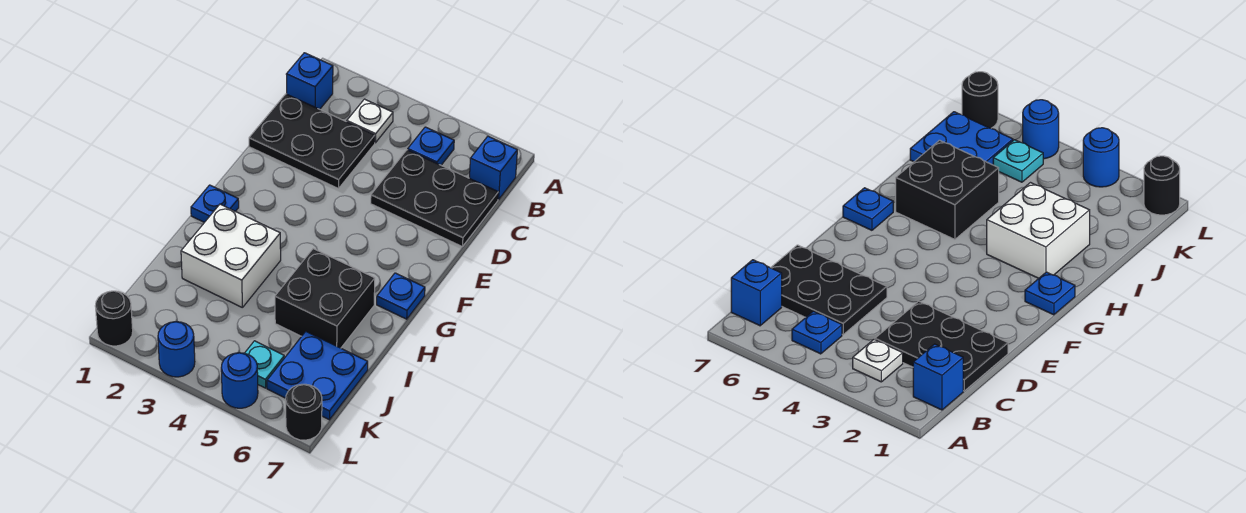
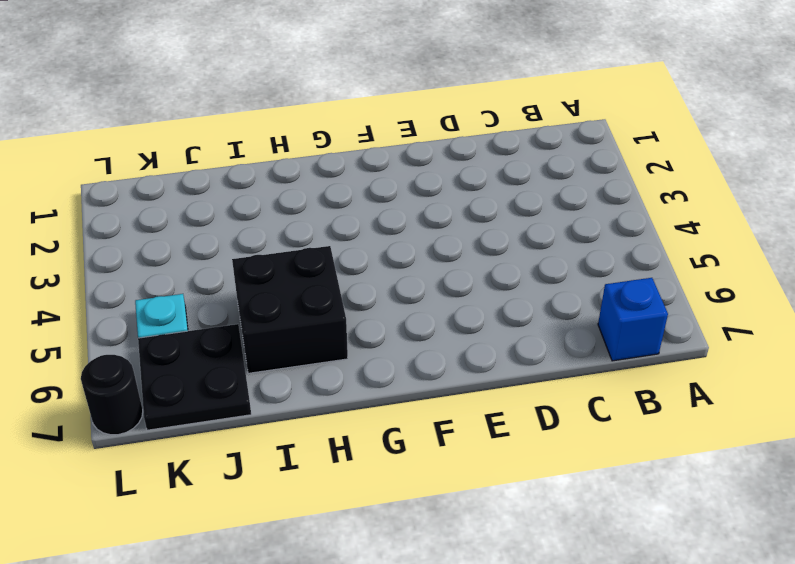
black 2x2 plate [138,324,251,430] -> blue 2x2 plate [267,332,368,420]
none -> blue 1x1 brick [286,53,333,109]
none -> white 1x1 plate [347,99,393,143]
none -> blue 1x1 plate [408,127,454,165]

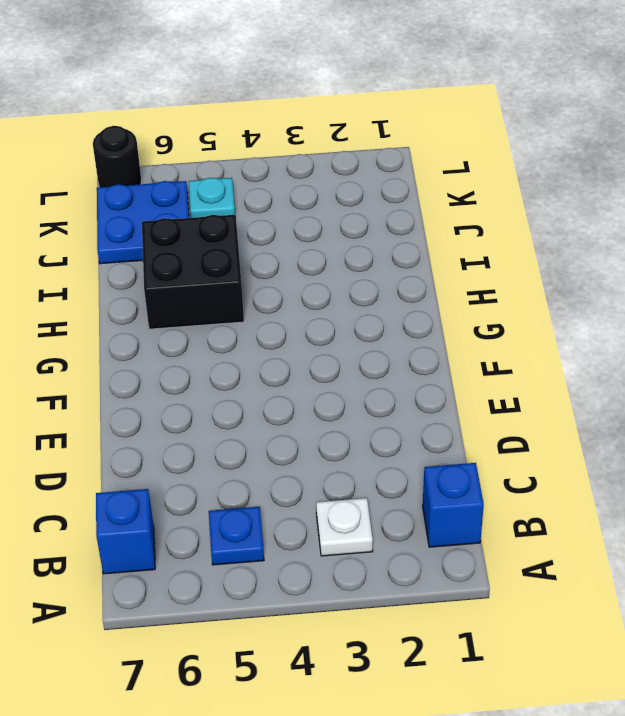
none -> black 2x3 plate [249,94,375,189]
none -> black 2x3 plate [371,150,498,247]
none -> blue 1x1 plate [191,185,239,222]

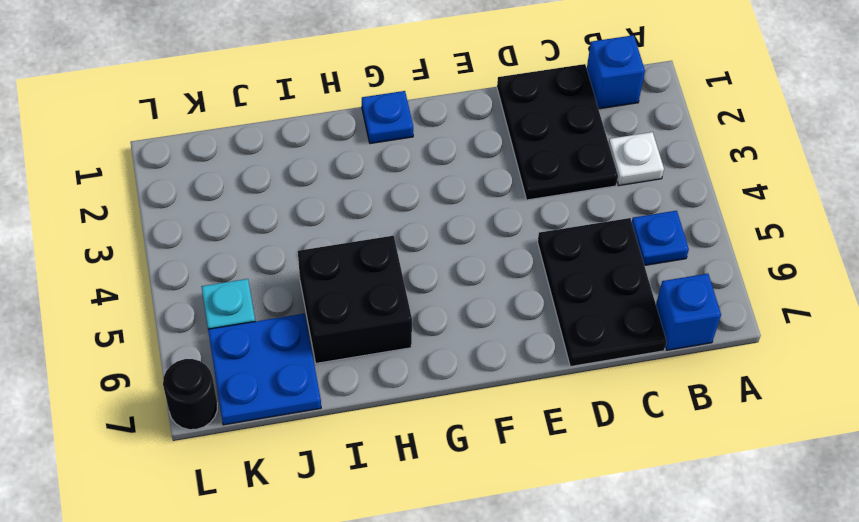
none -> blue 1x1 plate [377,273,425,319]
none -> white 2x2 brick [181,204,281,307]
none -> black 1x1 round brick [95,291,133,346]

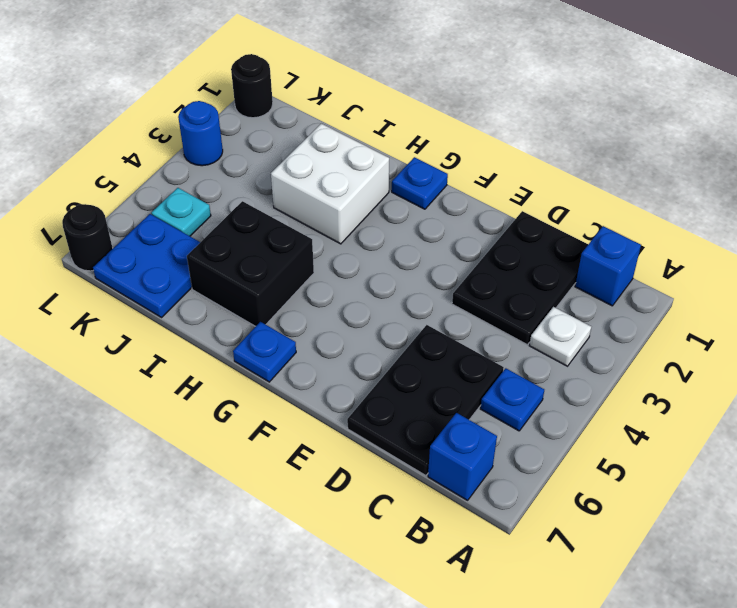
none -> blue 1x1 round brick [221,353,258,408]

